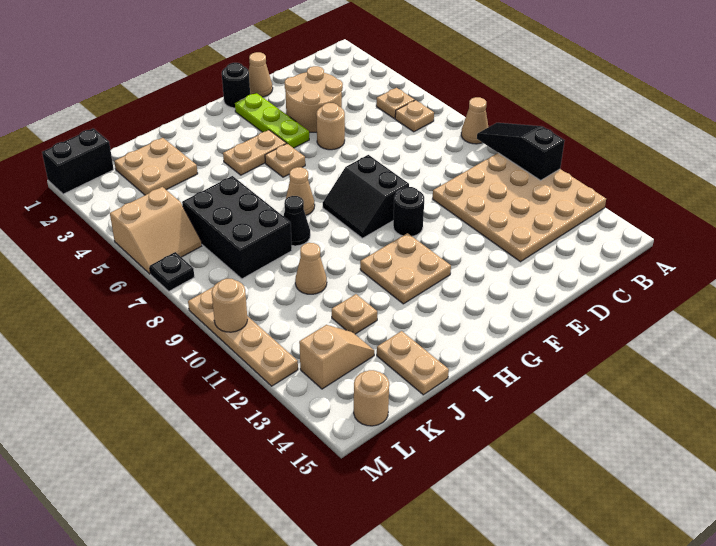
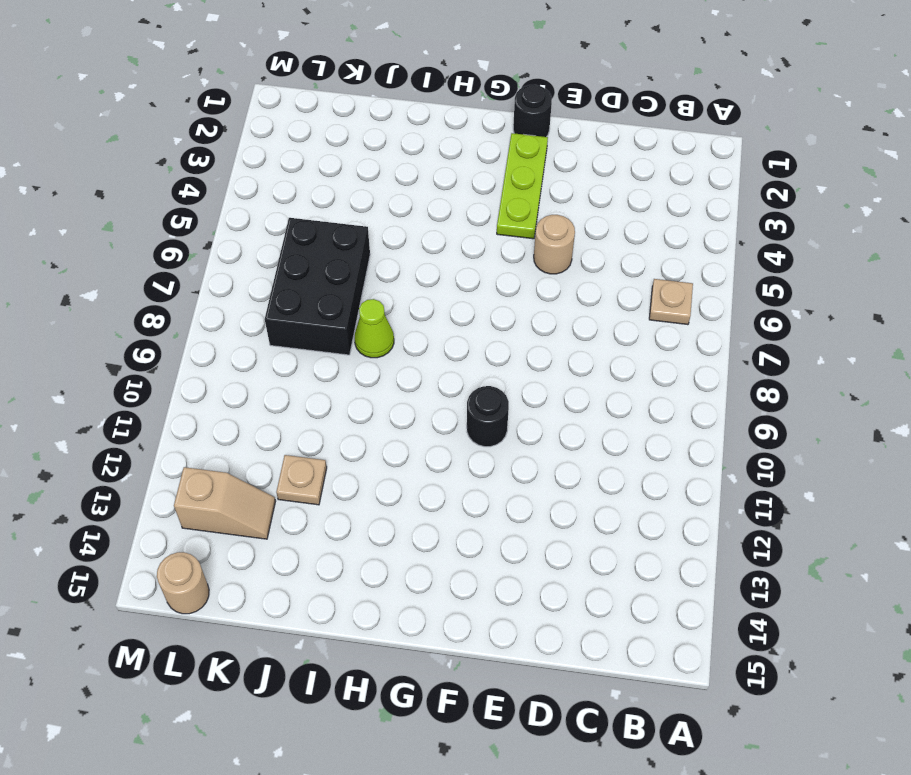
lime 1x1 cone [355,299,394,358] -> black 1x1 cone [284,196,310,246]
none -> tan 1x1 cone [461,97,488,144]
none -> tan 4x4 plate [433,153,606,262]
none -> tan 1x1 plate [376,88,415,119]

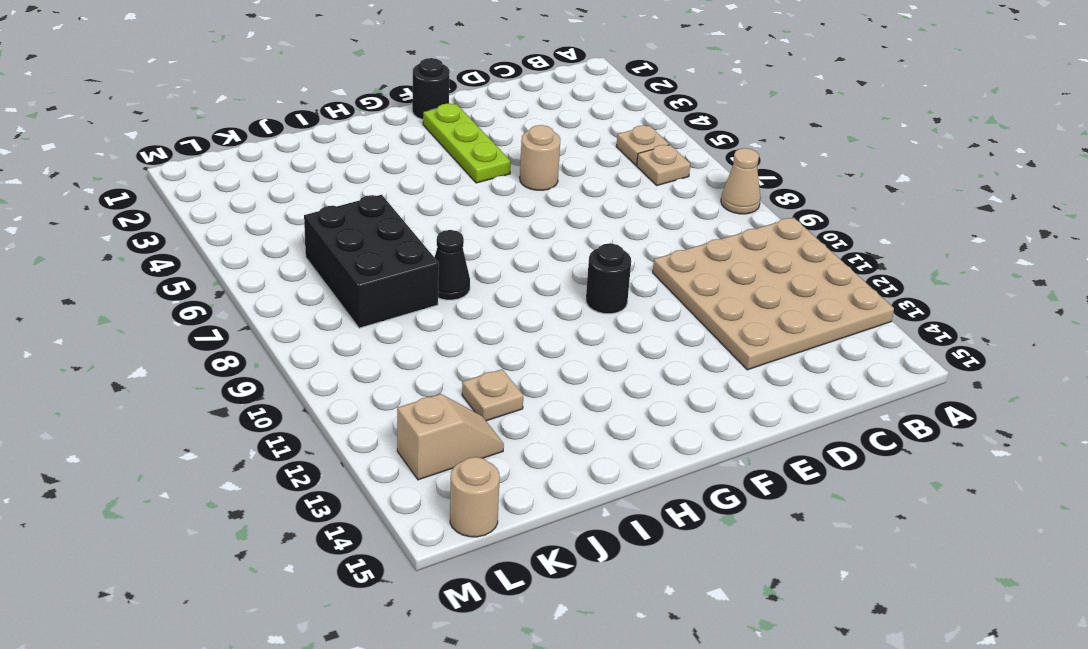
none -> tan 2x2 round brick [285,66,343,132]
none -> tan 1x1 cone [249,52,273,97]
none -> black 2x2 slope [323,155,409,238]

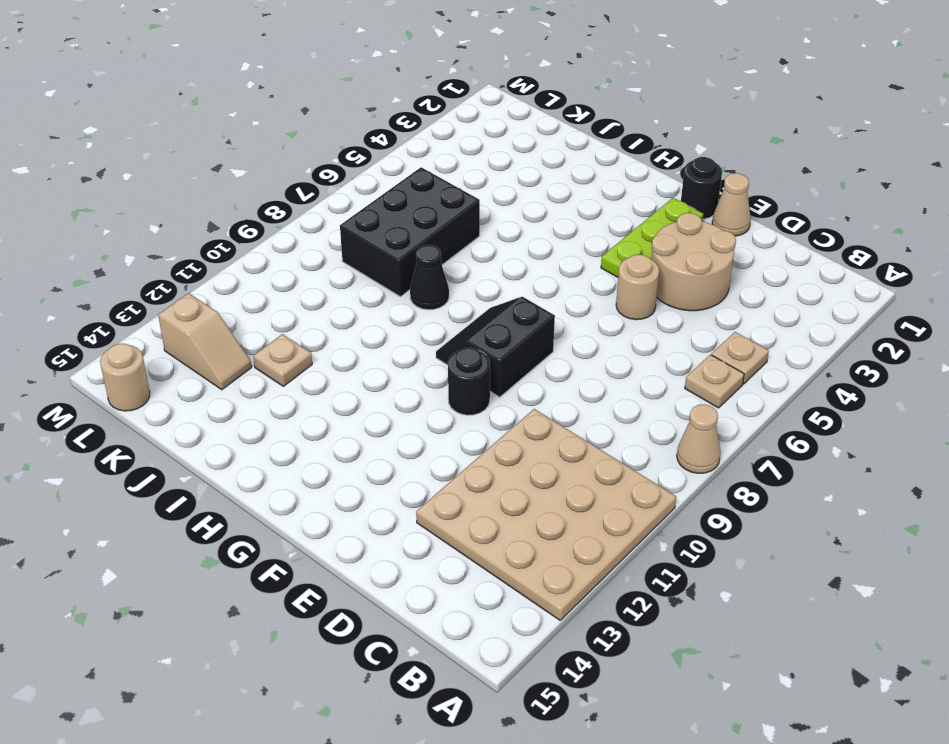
none -> tan 1x2 plate [223,130,286,175]
none -> tan 1x1 plate [265,144,305,177]
none -> tan 2x2 plate [360,233,451,304]

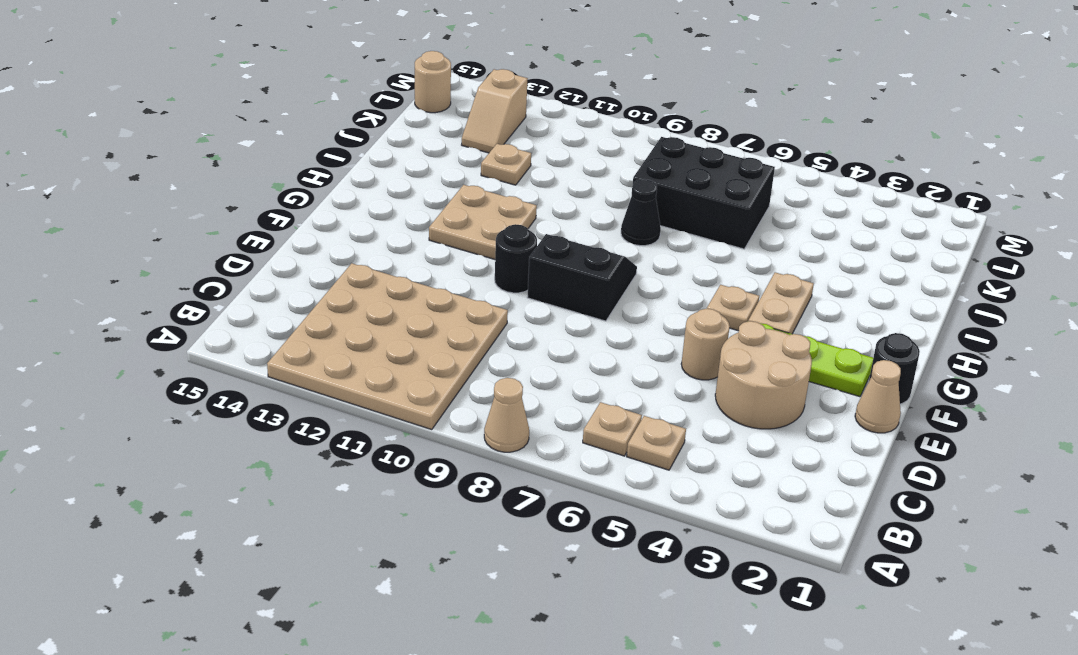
none -> tan 1x1 cone [286,167,315,215]
none -> tan 2x2 plate [114,138,198,195]
none -> tan 1x1 cone [295,243,327,294]

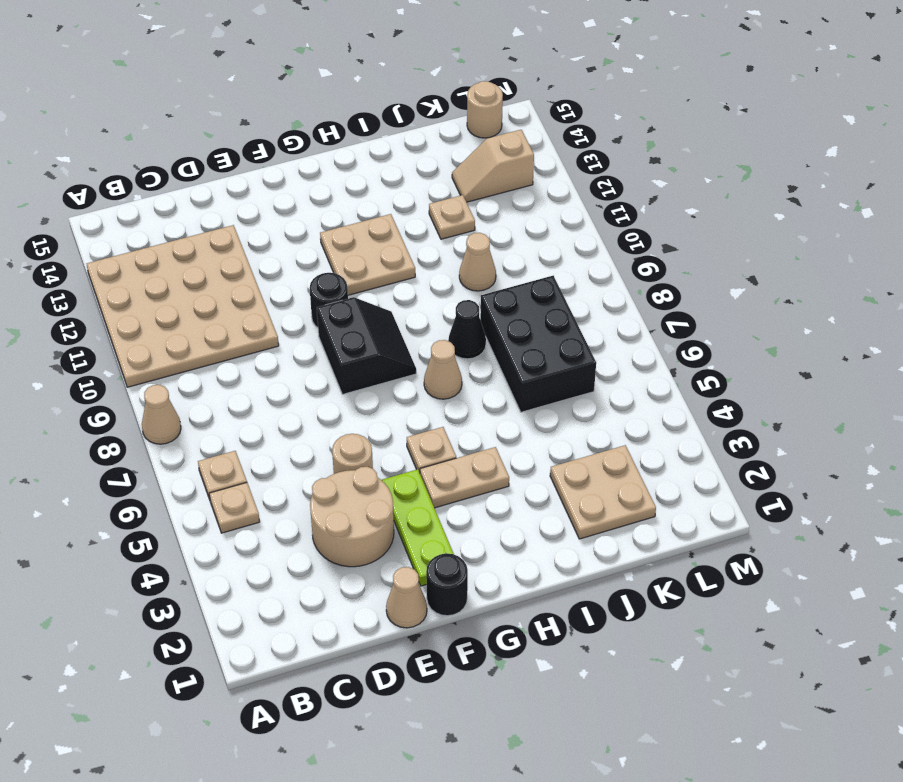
none -> tan 1x2 plate [377,331,449,395]
none -> black 1x2 brick [42,128,114,194]
none -> tan 2x2 slope [110,187,202,274]

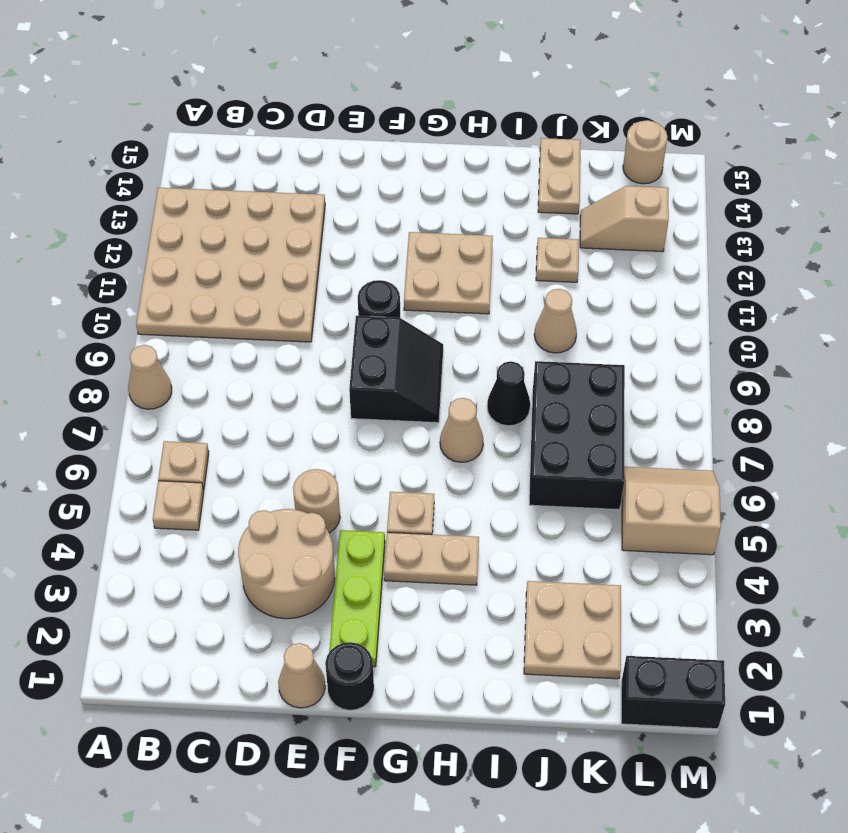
none -> black 1x1 plate [150,252,194,291]
none -> tan 1x4 plate [188,287,298,386]
none -> black 1x3 slope [477,123,565,180]

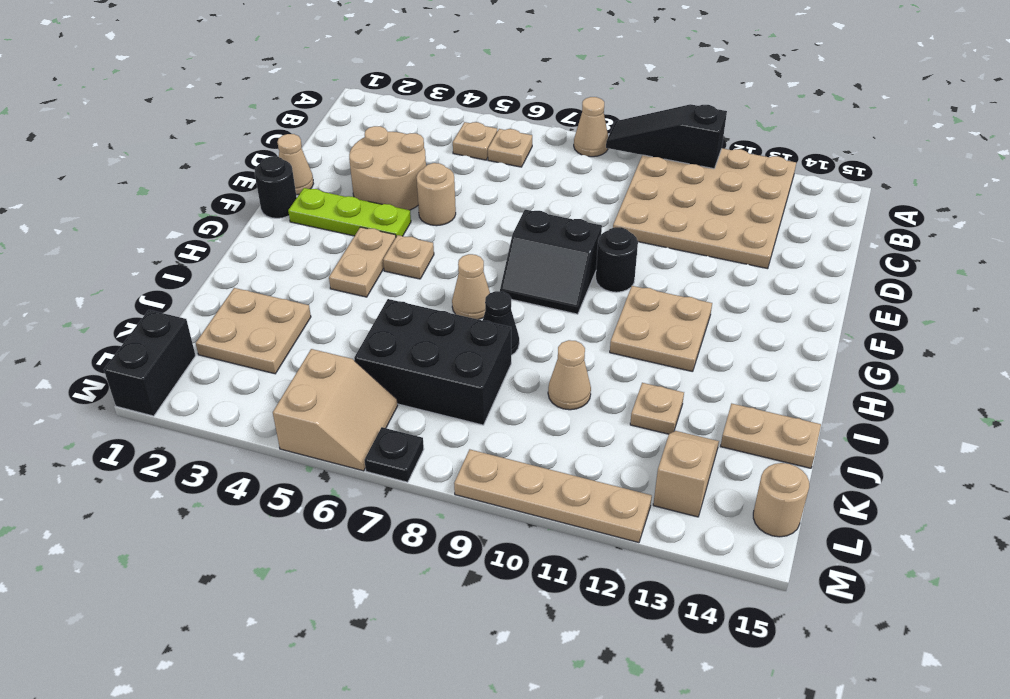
none -> tan 1x1 round brick [212,279,247,332]

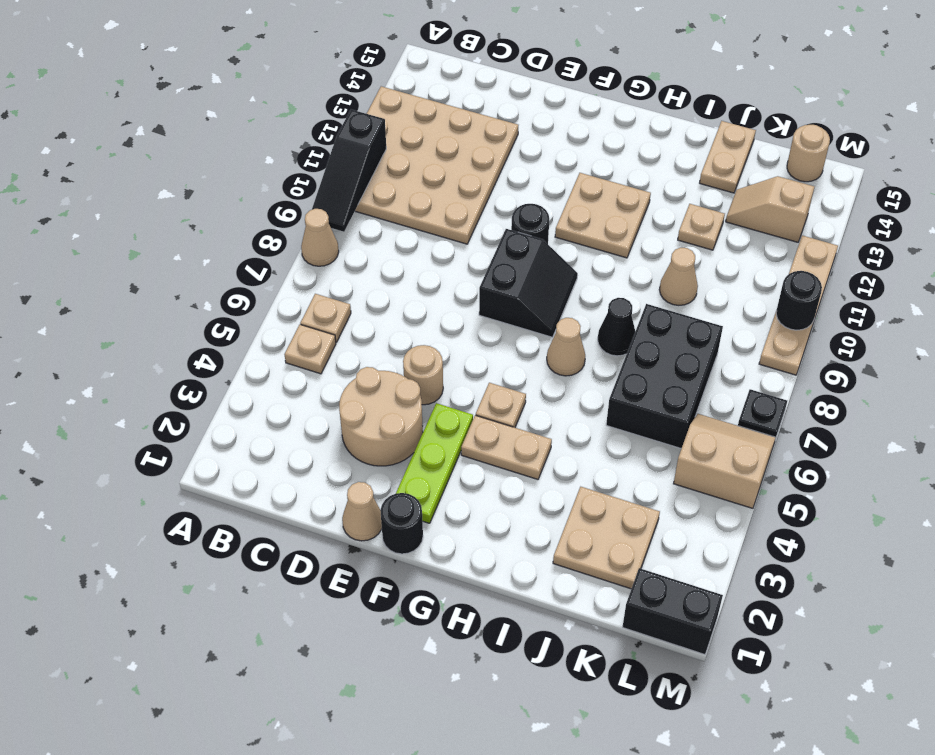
black 1x1 round brick [776,271,822,330] -> tan 1x1 round brick [212,279,247,332]

